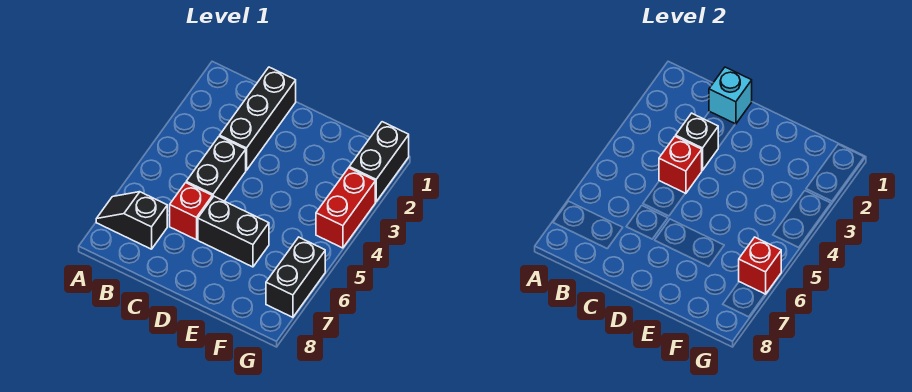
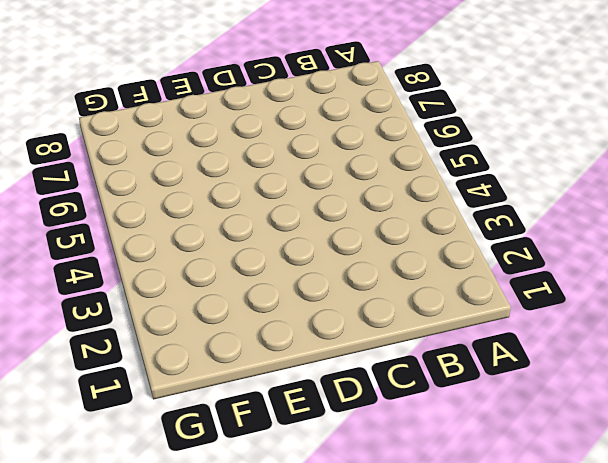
none -> black 1x2 slope [96,192,167,249]
none -> black 1x3 brick [220,67,296,170]
none -> black 1x2 brick [186,136,246,201]

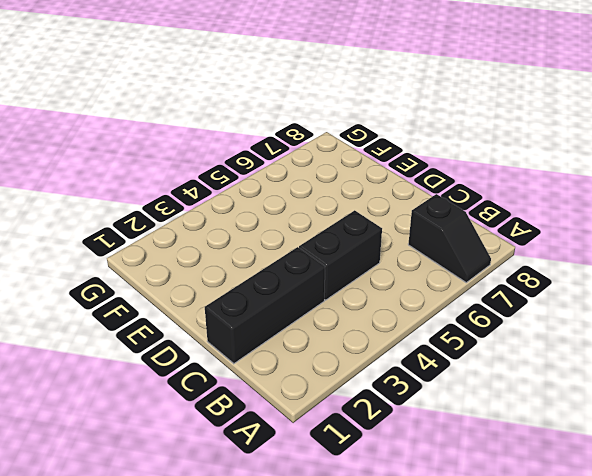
none -> red 1x1 brick [170,183,212,240]
none -> black 1x2 brick [198,196,269,267]
none -> black 1x2 brick [349,122,409,202]

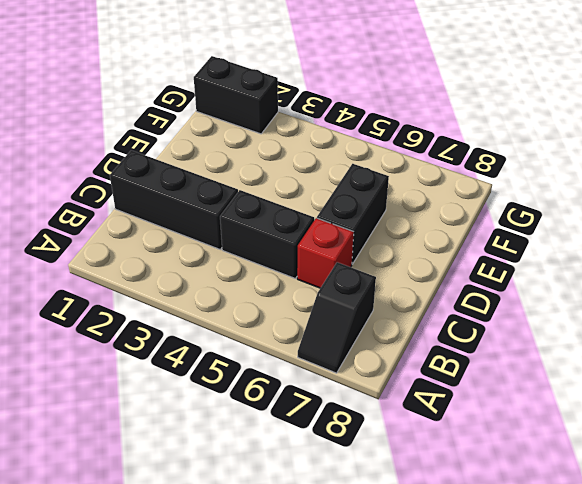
none -> red 1x2 brick [316,168,375,248]
none -> black 1x2 brick [266,237,325,317]
none -> cyan 1x1 brick [709,67,752,124]

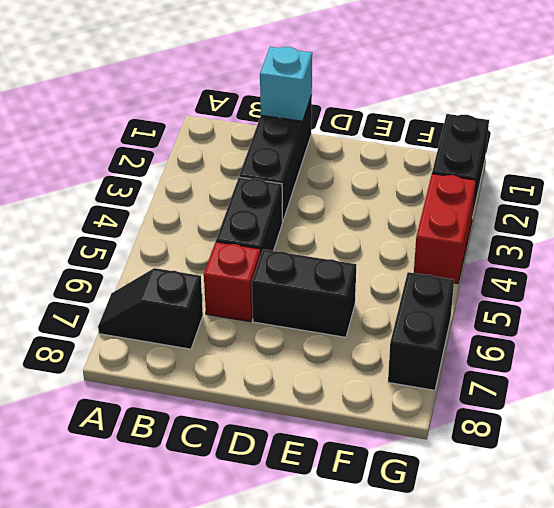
none -> black 1x1 brick [676,113,718,170]
none -> red 1x1 brick [659,136,702,194]
none -> red 1x1 brick [739,237,781,294]

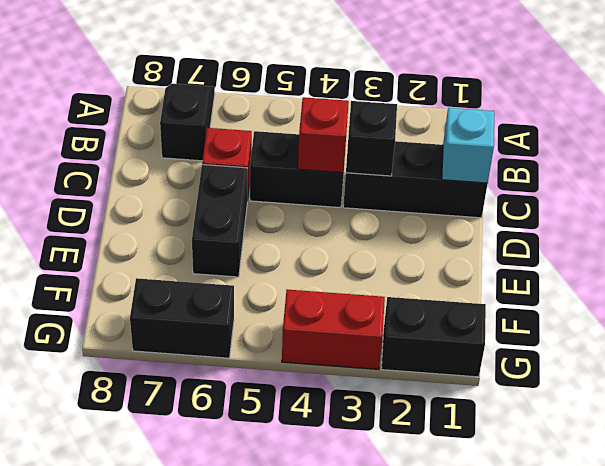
none -> red 1x1 brick [739,237,781,294]

